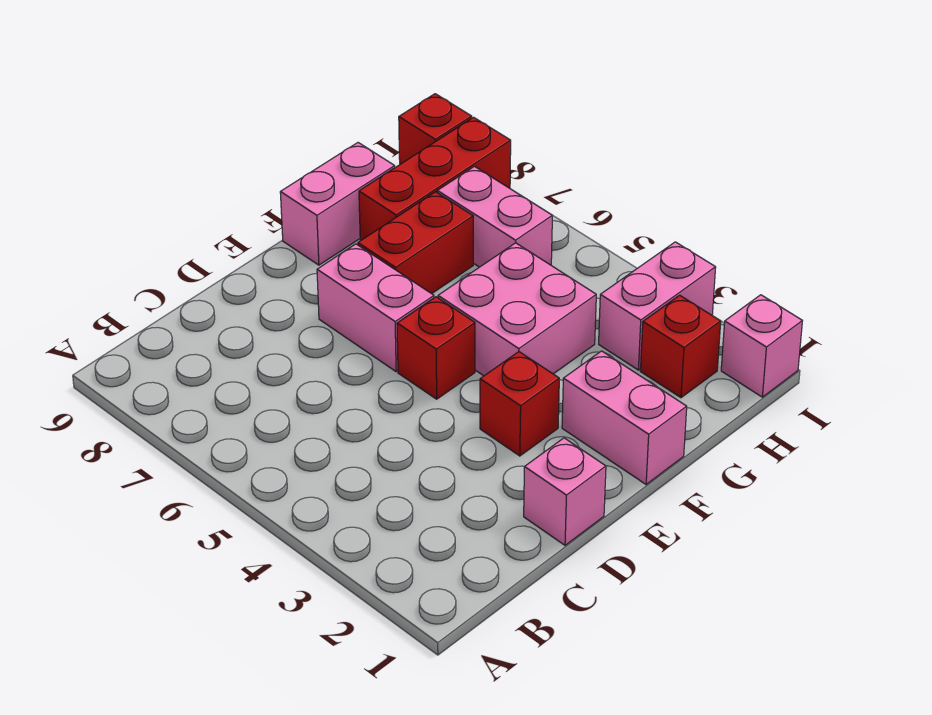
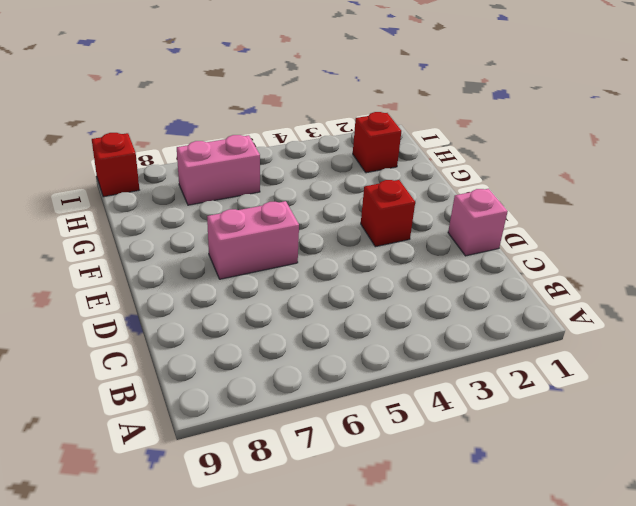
none -> red 1x1 brick [397,297,475,399]
none -> pink 1x2 brick [562,351,687,484]
none -> pink 2x2 brick [438,243,596,376]

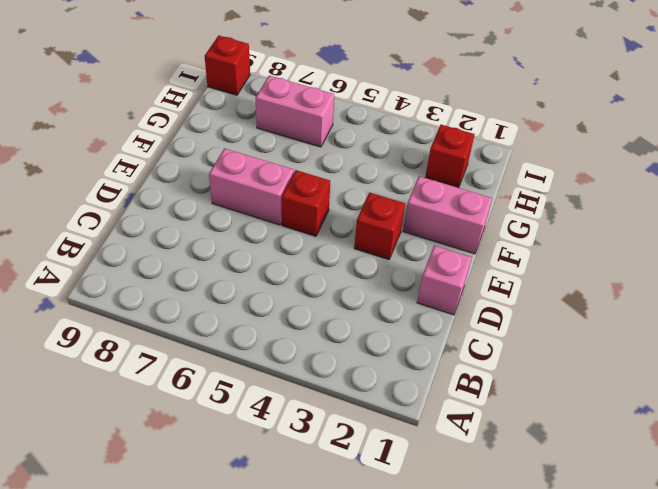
none -> pink 2x2 brick [438,243,596,376]
none -> red 1x2 brick [358,192,473,294]
none -> pink 1x2 brick [280,143,395,265]

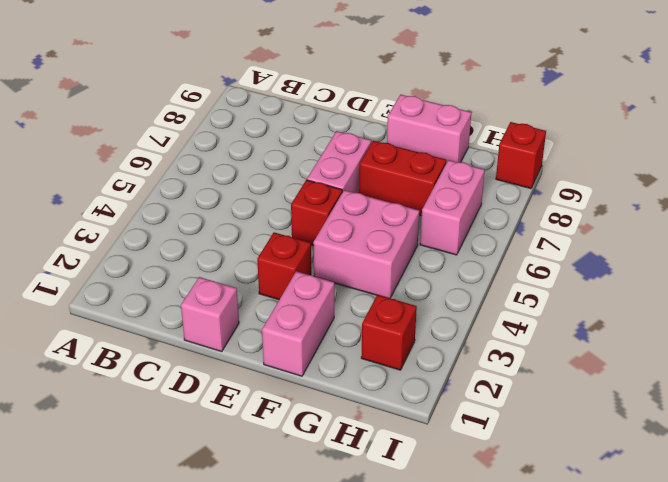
none -> red 1x3 brick [359,117,511,241]
none -> pink 1x2 brick [599,242,716,370]
none -> pink 1x1 brick [721,295,802,397]

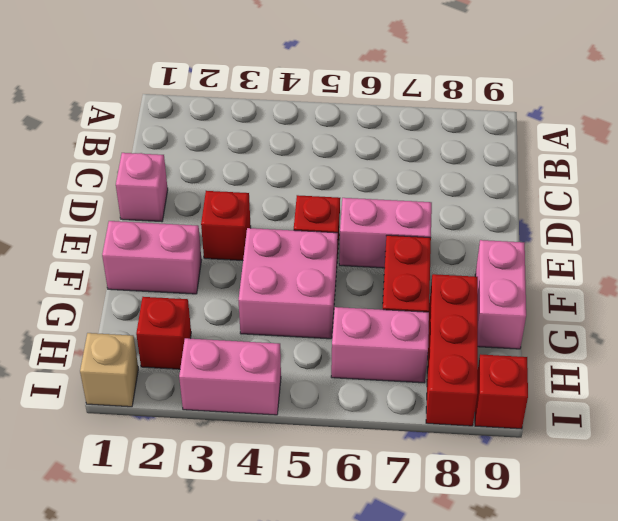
tan 1x1 brick [80,333,138,407] -> pink 1x1 brick [721,295,802,397]
pink 1x2 brick [179,338,281,415] -> pink 1x2 brick turned to [599,242,716,370]

